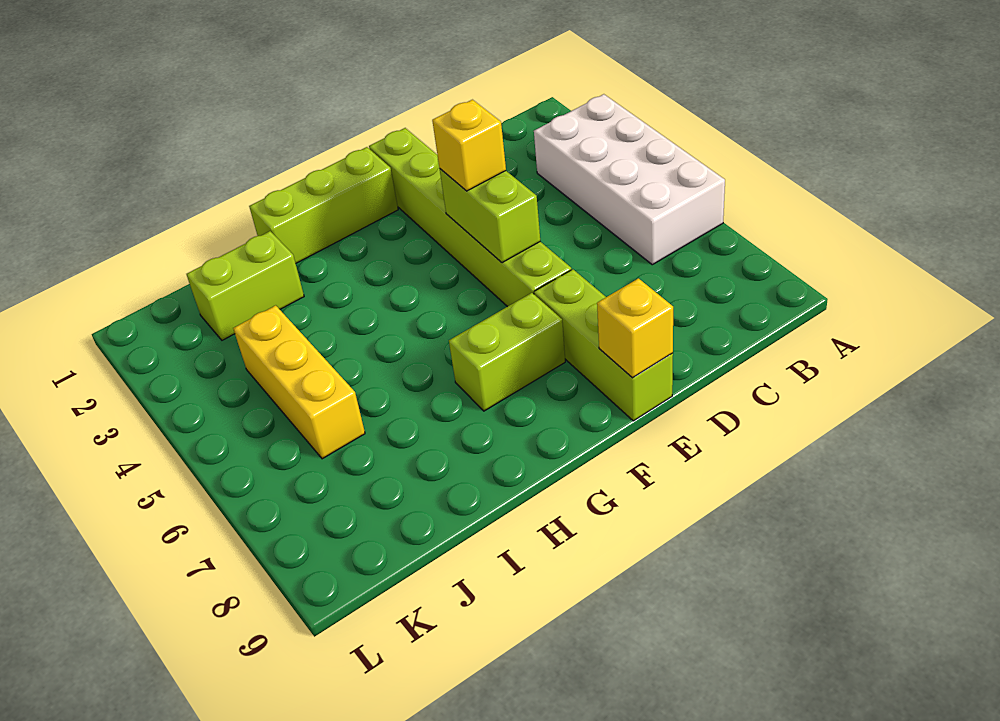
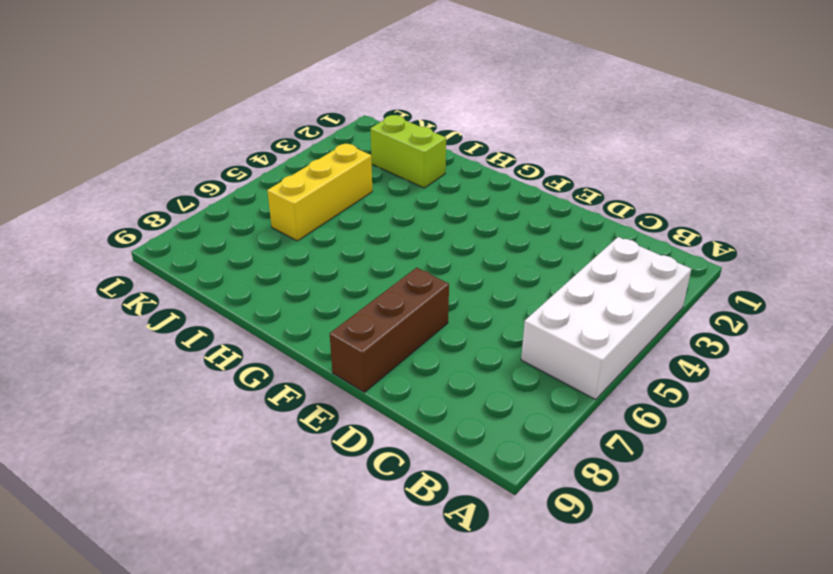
brown 1x3 brick [330,268,449,392] -> lime 1x3 brick [534,269,673,421]
none -> lime 1x6 brick [369,128,572,307]
none -> lime 1x3 brick [249,147,398,263]

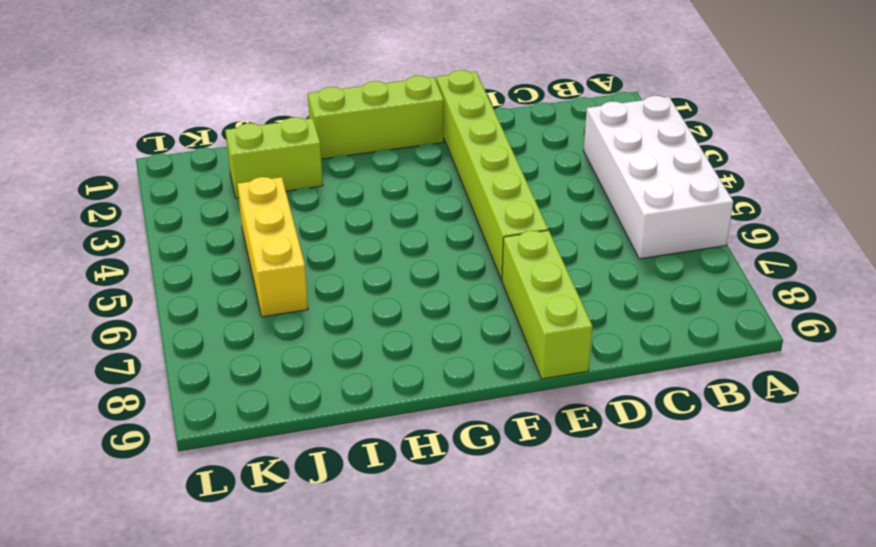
none -> lime 1x2 brick [449,293,565,411]
none -> lime 1x2 brick [440,169,540,263]

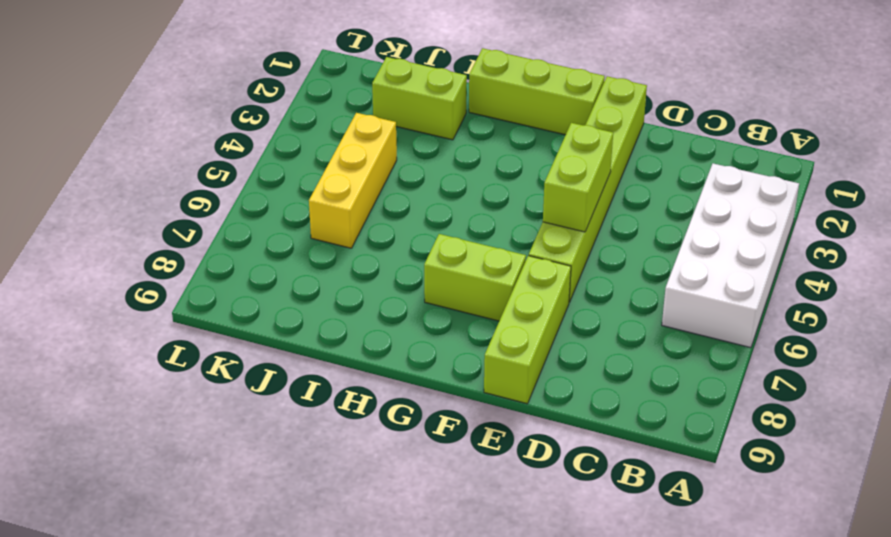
none -> yellow 1x1 brick [597,278,673,378]
none -> yellow 1x1 brick [432,100,506,191]

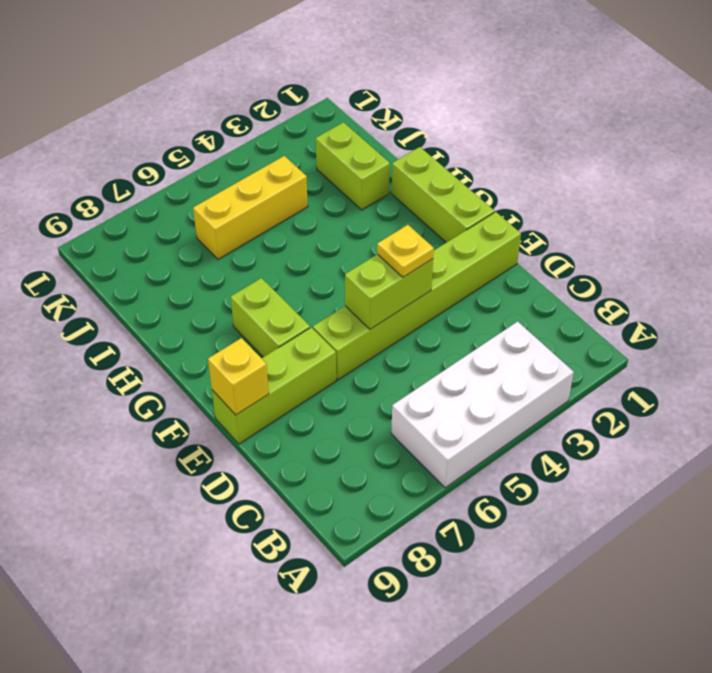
yellow 1x1 plate [377,225,434,277] -> yellow 1x1 brick [432,100,506,191]

